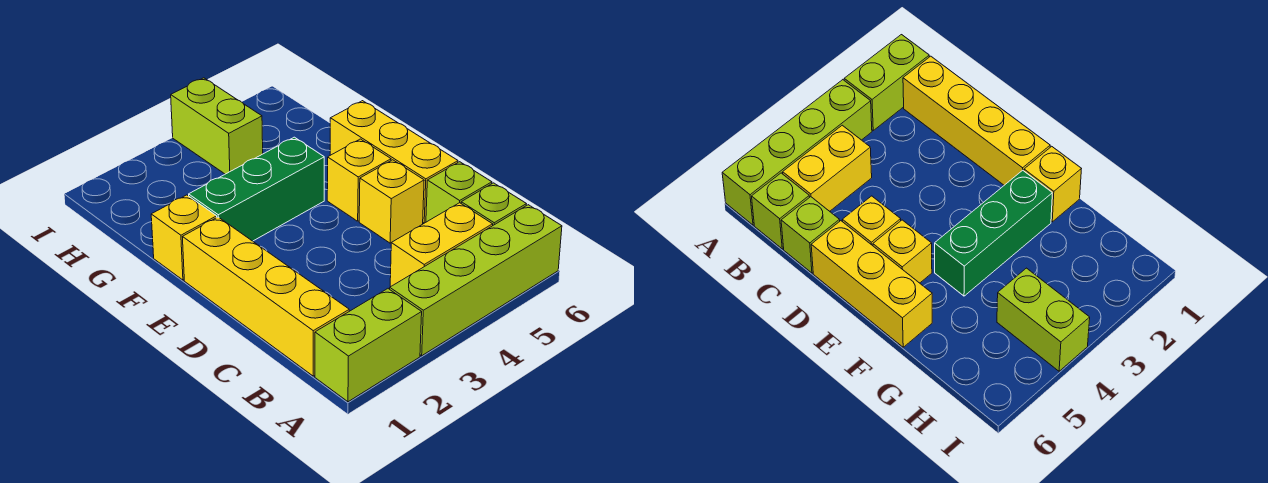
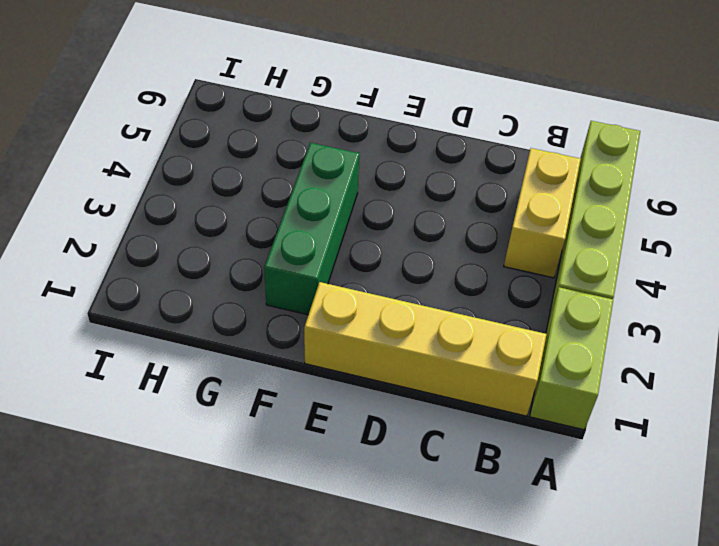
none -> lime 1x1 brick [461,183,526,225]
none -> lime 1x1 brick [426,162,492,222]
none -> yellow 1x1 brick [359,160,424,243]

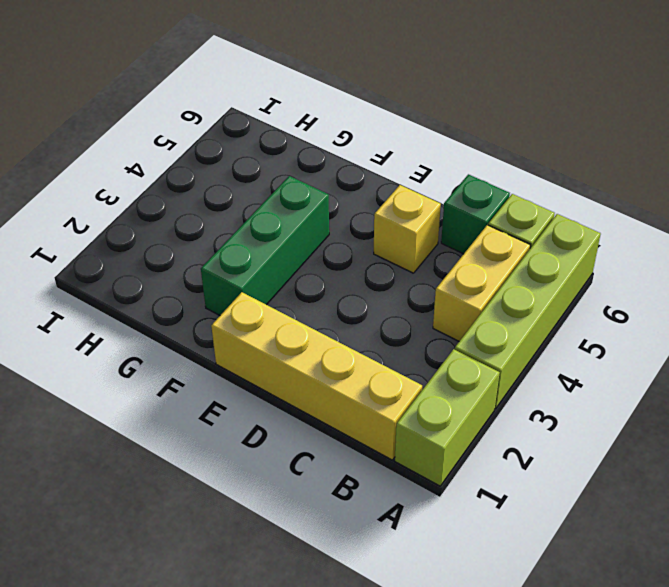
green 1x1 brick [441,174,510,254] -> lime 1x1 brick [426,162,492,222]
none -> yellow 1x3 brick [330,101,458,223]
none -> yellow 1x1 brick [327,139,391,221]
none -> yellow 1x1 brick [151,195,217,280]

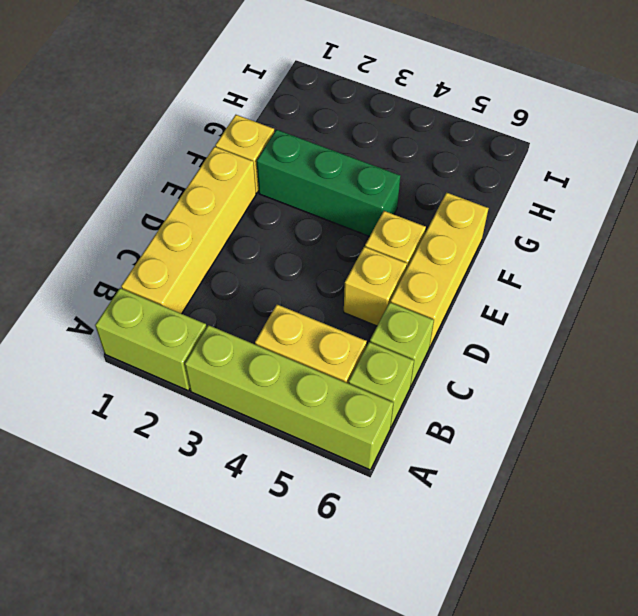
none -> lime 1x2 brick [171,78,263,174]

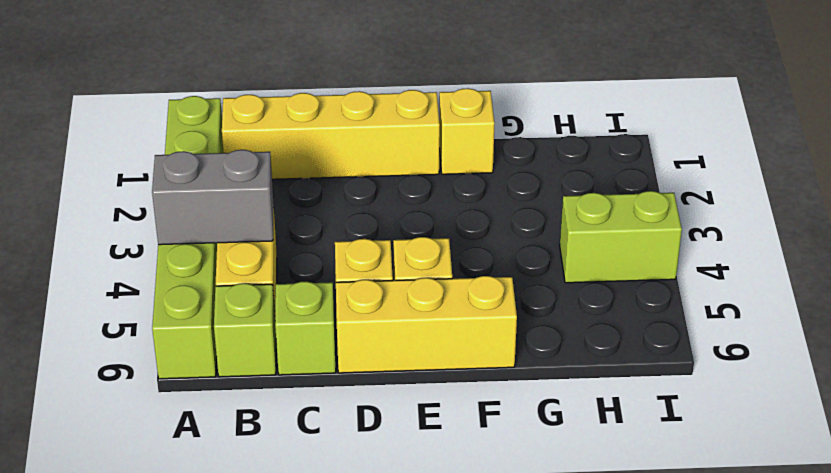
grey 1x2 brick [152,150,274,245] -> none
none -> green 1x3 brick [189,137,324,241]

